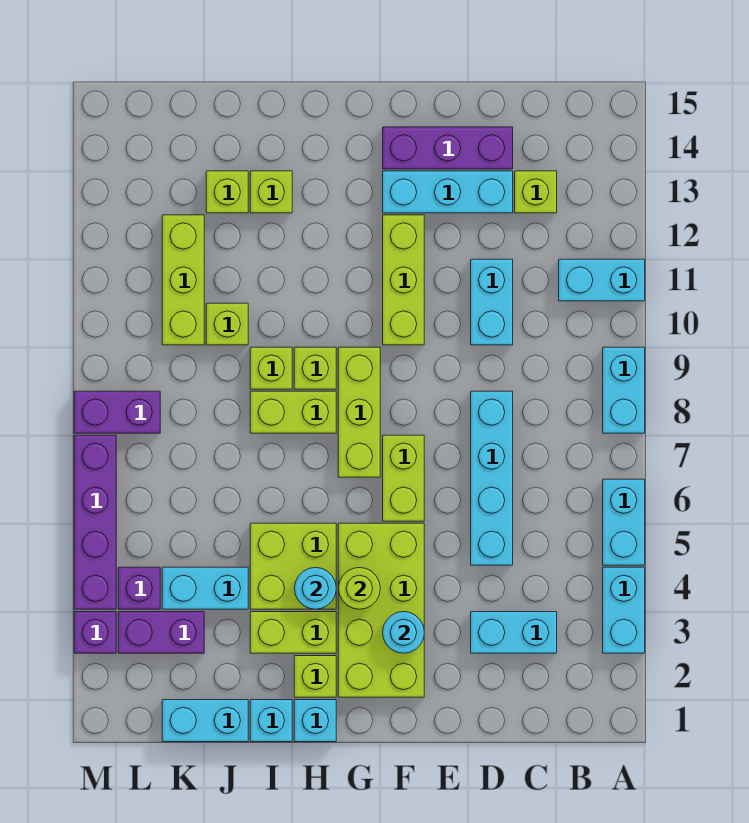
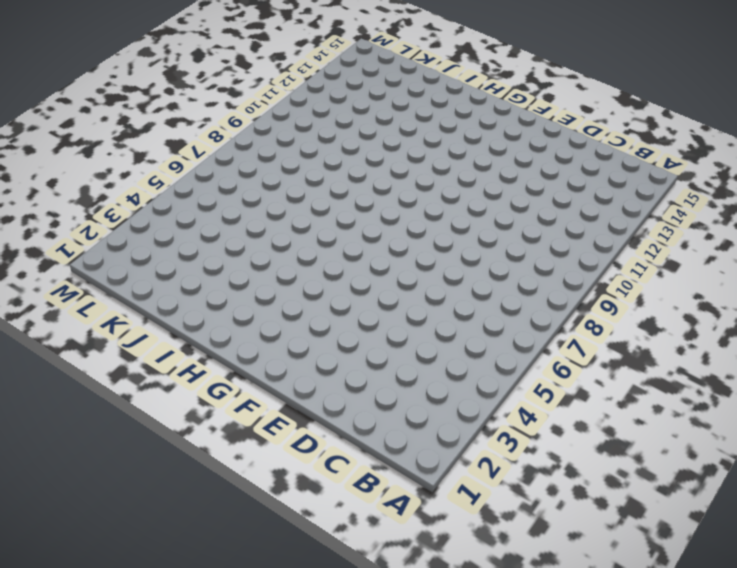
none -> cyan 1x2 brick [603,567,645,653]
none -> cyan 1x2 brick [603,479,645,565]
none -> cyan 1x2 brick [603,347,645,433]
none -> cyan 1x2 brick [559,259,645,301]

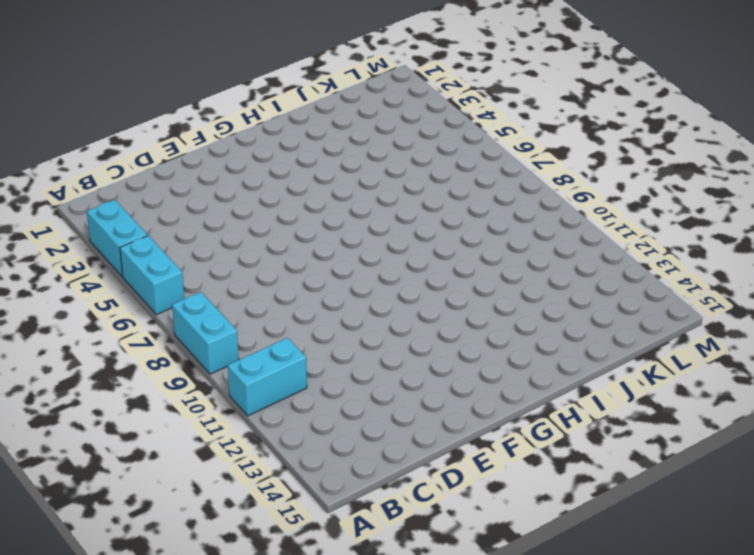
none -> cyan 1x2 brick [471,612,557,653]
none -> lime 1x1 brick [515,171,557,213]
none -> cyan 1x4 brick [471,391,513,565]
none -> cyan 1x2 brick [471,259,513,345]

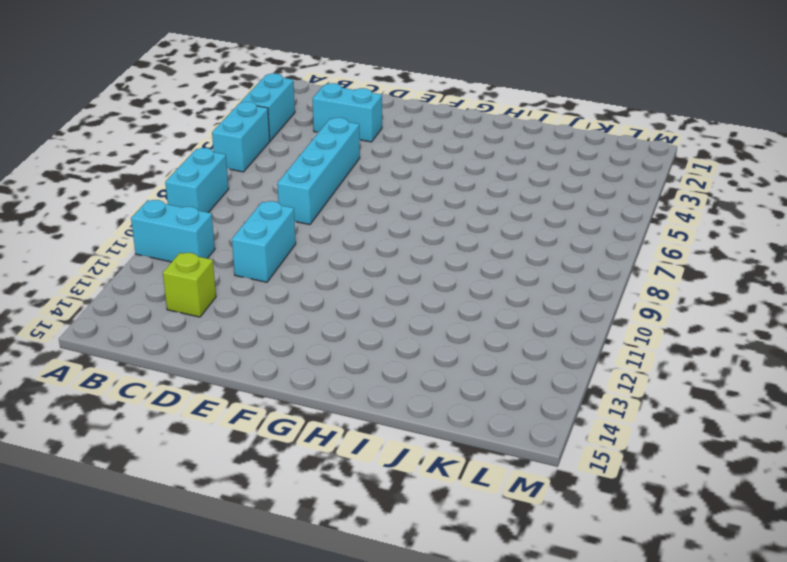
none -> cyan 1x3 brick [383,171,513,213]
none -> purple 1x3 brick [383,127,513,169]
none -> lime 2x4 brick [338,523,424,697]
none -> lime 1x2 brick [383,435,424,521]

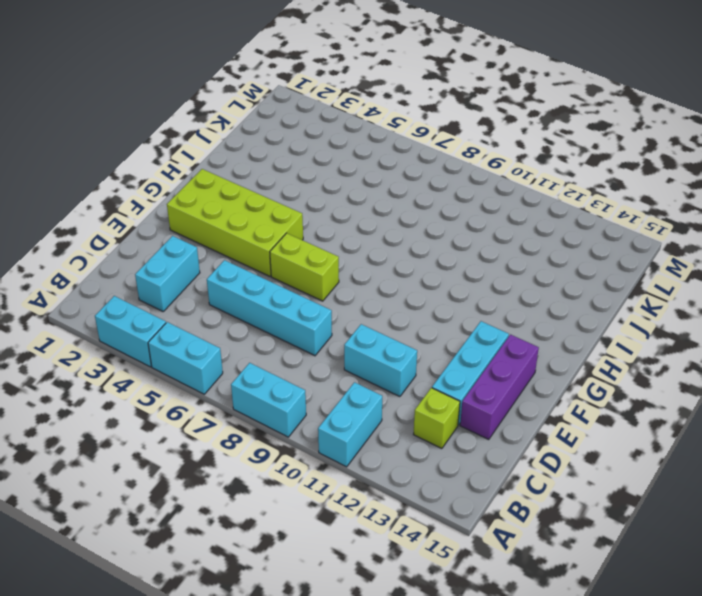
none -> lime 1x3 brick [383,215,424,345]
none -> lime 1x3 brick [338,347,380,477]
none -> cyan 1x1 brick [294,700,336,742]
none -> lime 1x1 brick [294,656,336,697]

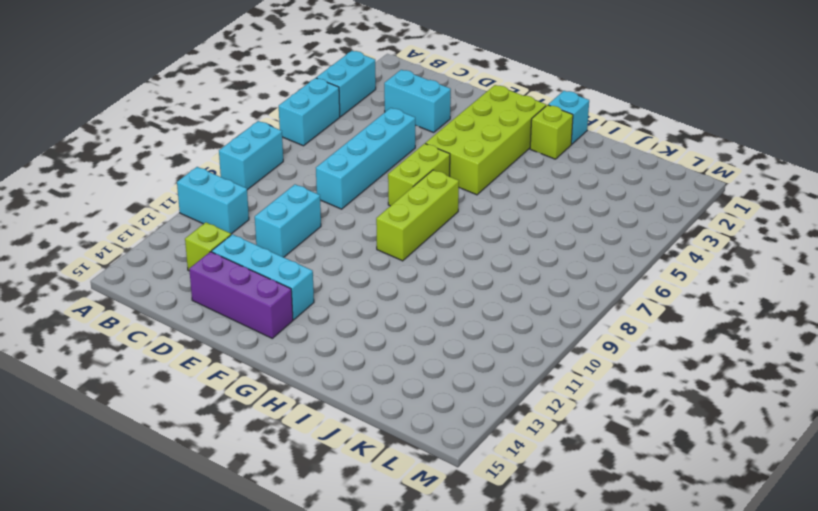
none -> lime 1x3 brick [383,215,424,345]
none -> lime 1x2 brick [250,612,336,653]
none -> lime 2x2 brick [250,523,336,609]
none -> lime 1x2 brick [250,391,336,433]

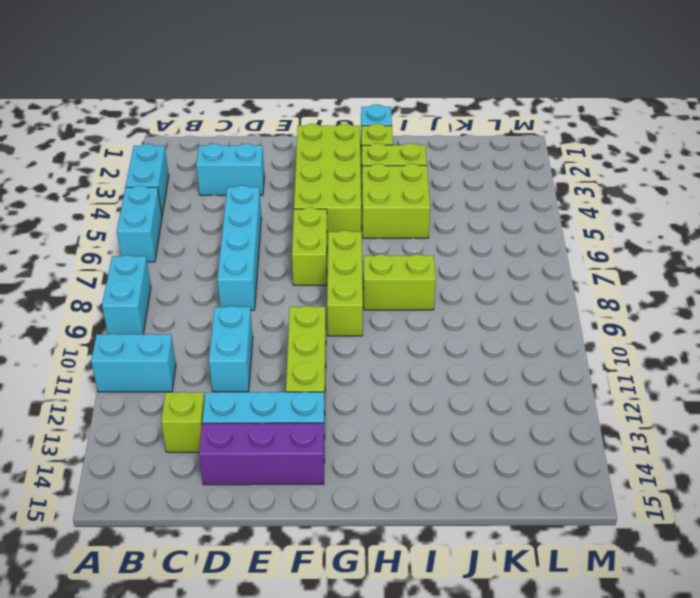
none -> lime 1x1 brick [294,347,336,389]
none -> cyan 1x1 brick [250,700,292,742]
none -> lime 1x1 brick [250,347,292,389]
none -> lime 1x1 brick [250,171,292,213]

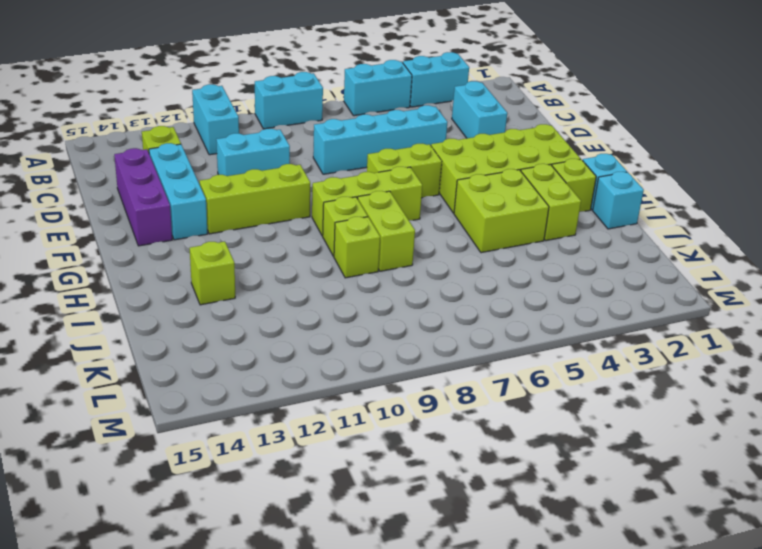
none -> cyan 1x2 brick [162,700,248,742]
none -> cyan 1x2 brick [162,567,248,609]
none -> lime 1x1 brick [206,303,248,345]
none -> lime 1x1 brick [206,171,248,213]

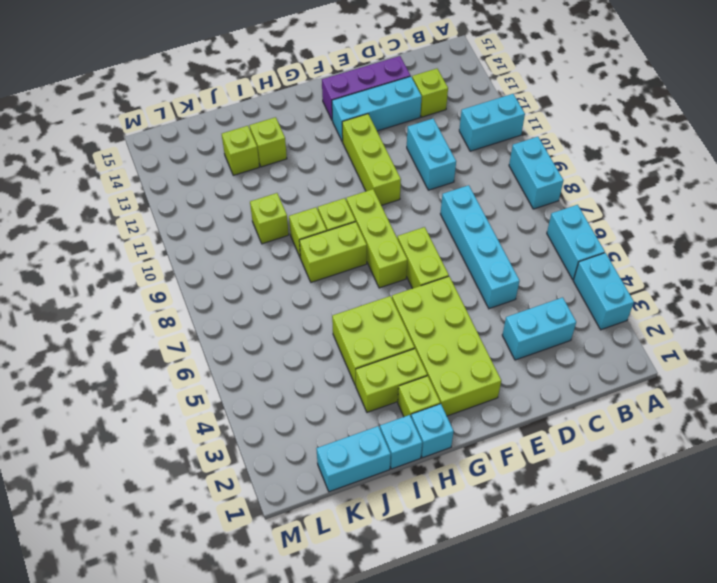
none -> cyan 1x2 brick [162,567,248,609]
none -> purple 1x2 brick [118,612,204,653]
none -> lime 1x3 brick [162,215,204,345]
none -> purple 1x1 brick [118,567,160,609]

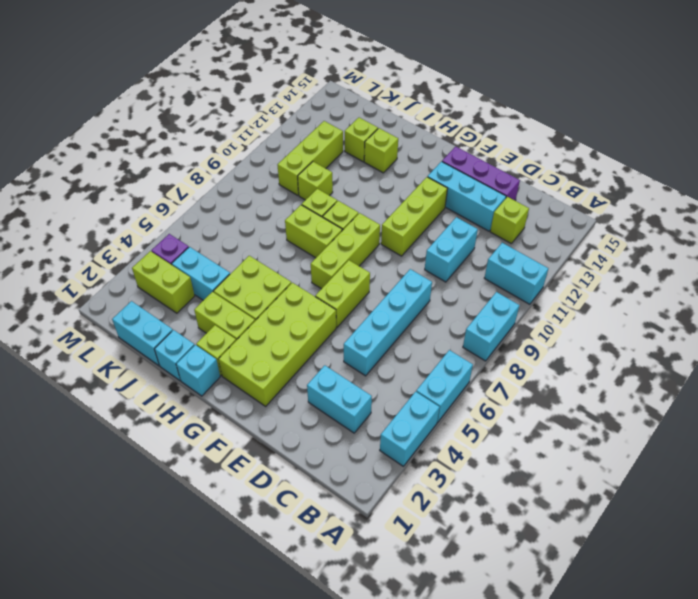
lime 1x2 brick [132,251,195,313] -> purple 1x2 brick [118,612,204,653]
none -> purple 1x2 brick [74,391,160,433]
none -> purple 1x1 brick [74,612,116,653]
none -> purple 1x4 brick [74,435,116,609]
none -> cyan 1x1 round brick [383,612,424,653]

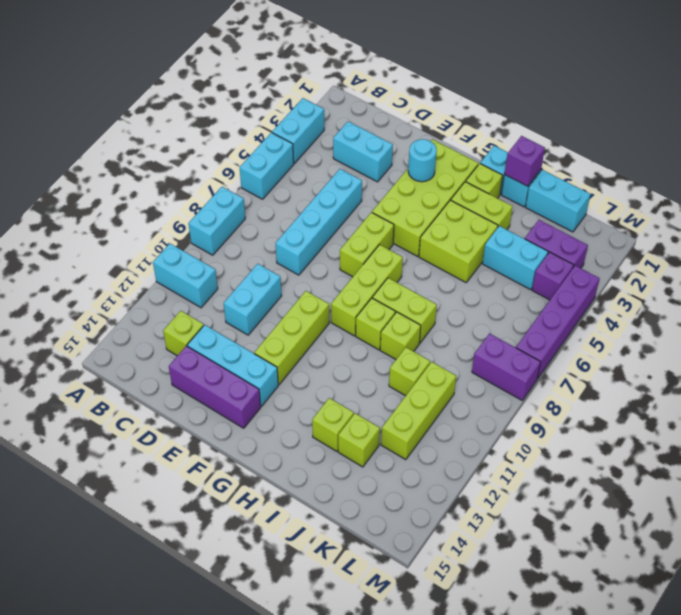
purple 1x1 brick [505,136,545,186] -> purple 1x1 brick moved to [74,612,116,653]
none -> lime 1x1 round brick [339,568,380,609]
none -> cyan 1x1 round brick [294,568,336,609]

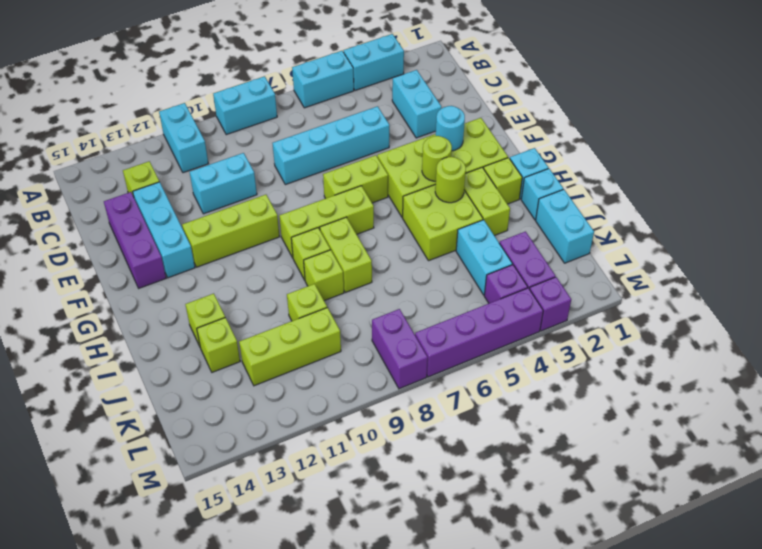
lime 1x1 round brick [435,157,466,203] -> cyan 1x1 round brick [294,568,336,609]

